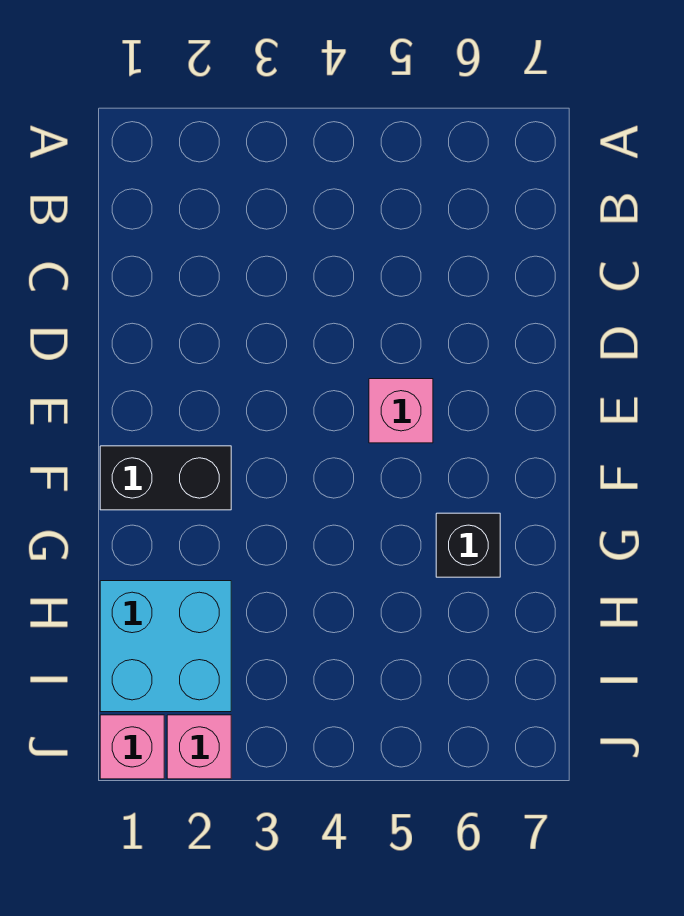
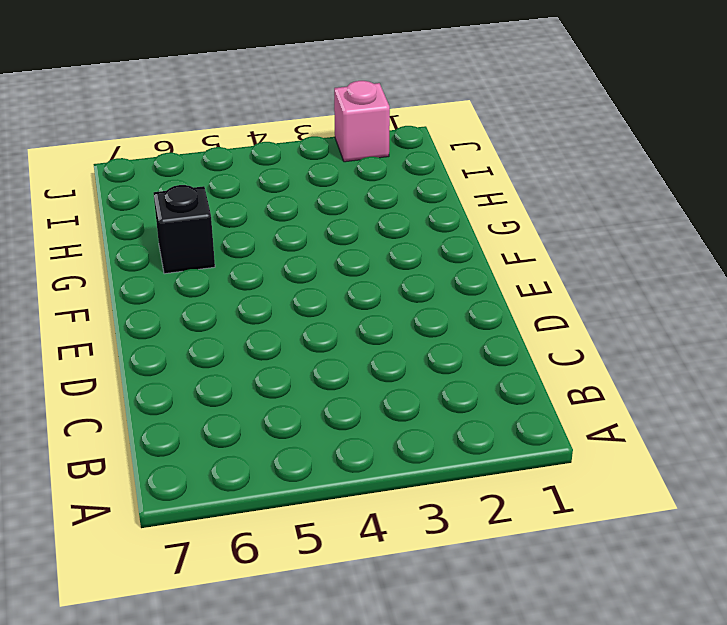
none -> pink 1x1 brick [369,379,433,443]
none -> black 1x2 brick [100,446,231,510]

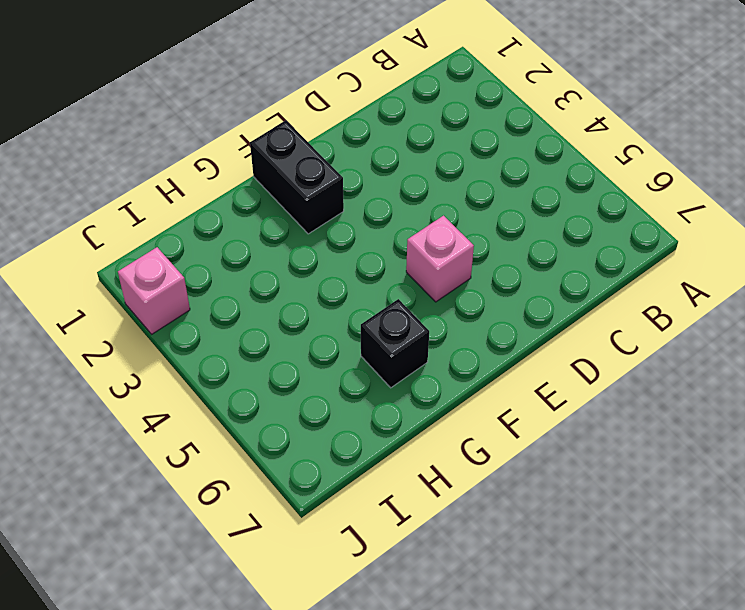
none -> cyan 2x2 brick [100,581,231,712]
none -> pink 1x1 brick [100,715,164,779]

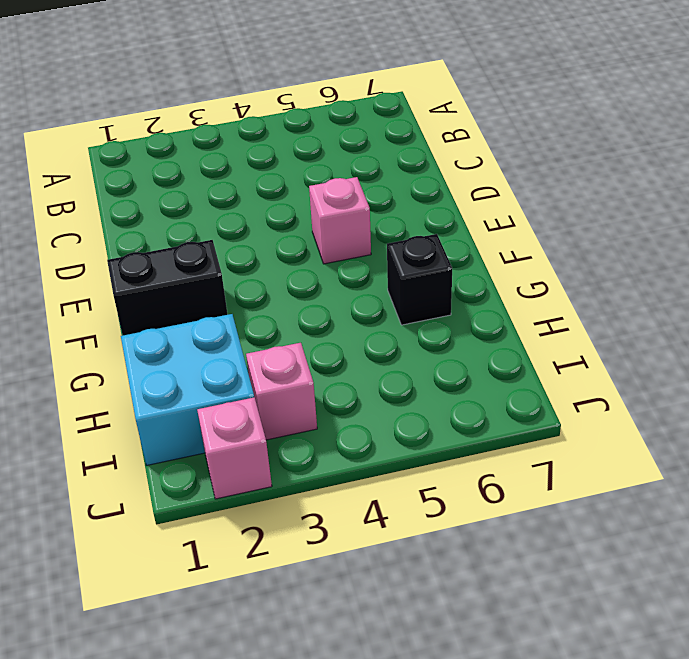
pink 1x1 brick [246,343,317,440] -> pink 1x1 brick moved to [100,715,164,779]

